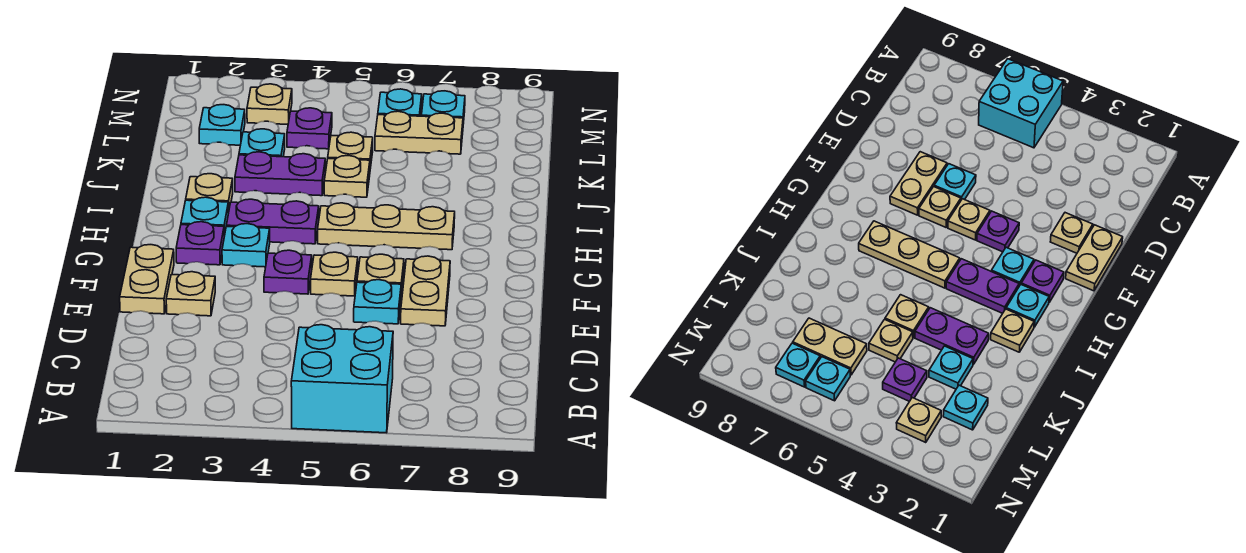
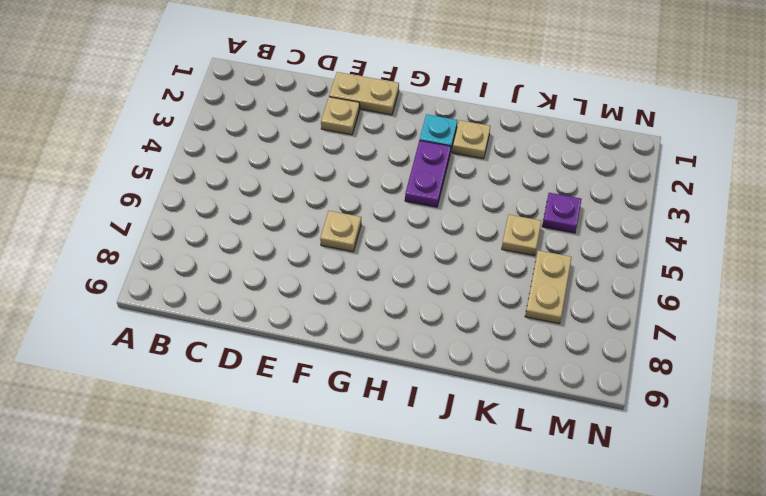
none -> cyan 2x2 brick [291,325,393,433]
none -> cyan 1x1 plate [354,280,401,324]
none -> tan 1x2 plate [401,256,450,326]

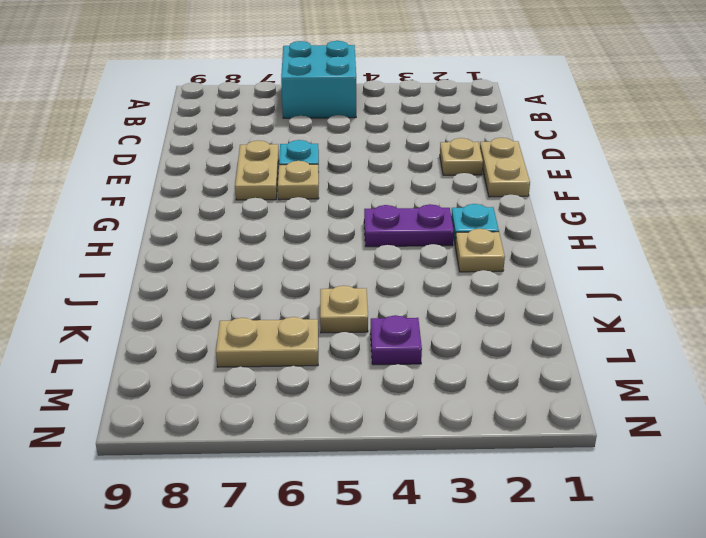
none -> purple 1x1 plate [264,250,312,294]
none -> tan 1x1 plate [311,252,358,296]
none -> purple 1x1 plate [176,222,224,265]

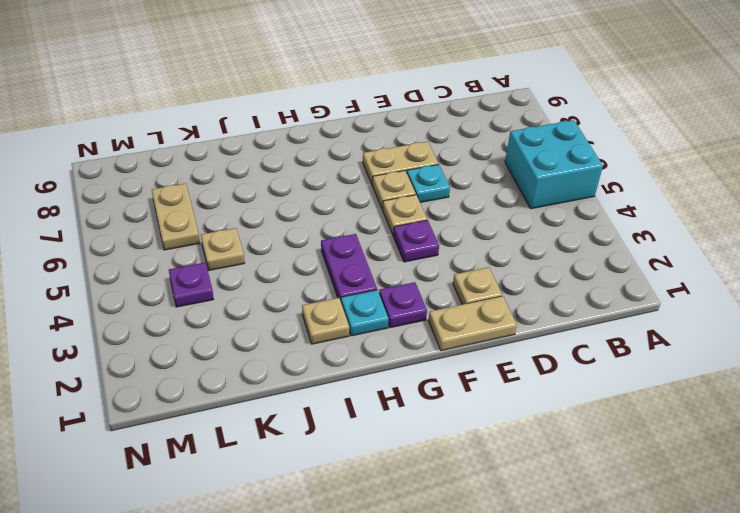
none -> cyan 1x1 plate [222,224,270,267]
none -> tan 1x3 plate [318,203,455,250]
none -> purple 1x2 plate [235,152,325,196]

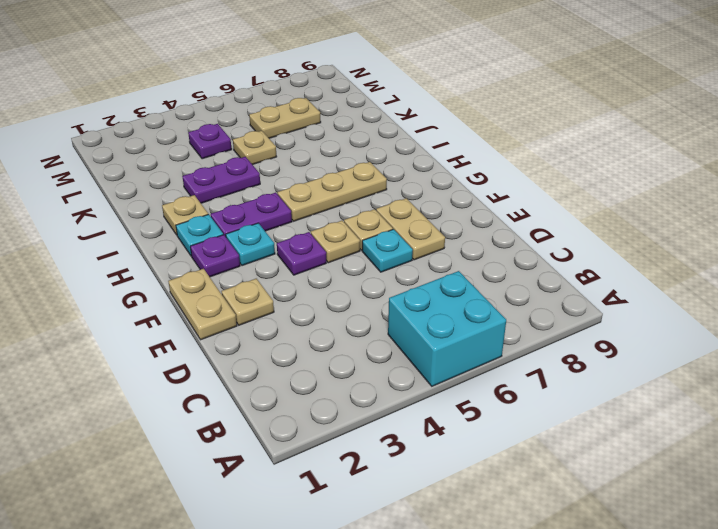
none -> tan 1x1 plate [324,156,370,197]
none -> cyan 1x1 plate [239,129,285,157]
none -> cyan 1x1 plate [199,105,245,145]

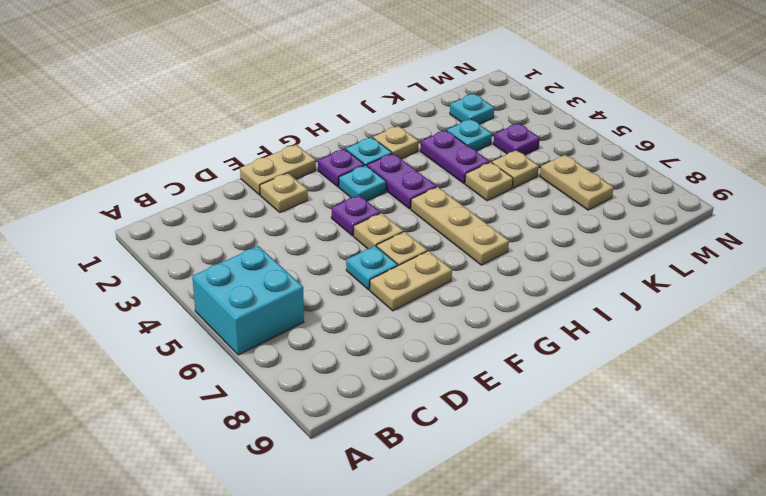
none -> tan 1x1 plate [247,84,292,124]
none -> cyan 1x1 plate [378,89,422,116]
none -> cyan 1x1 plate [421,91,465,124]

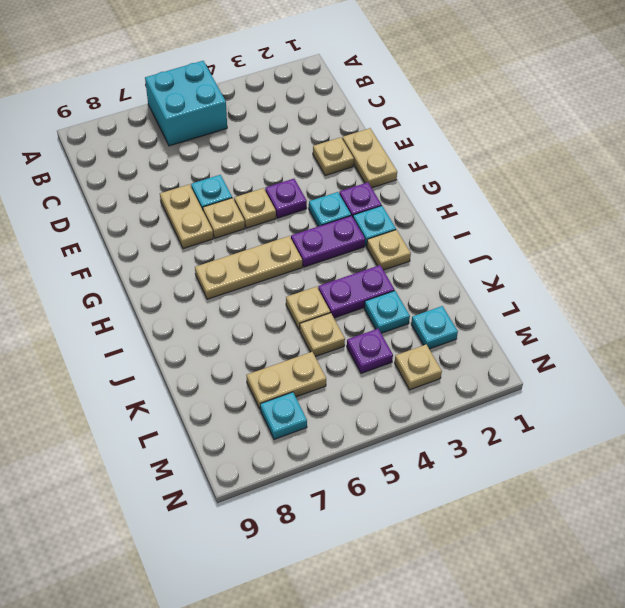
none -> cyan 1x1 plate [378,89,422,116]

